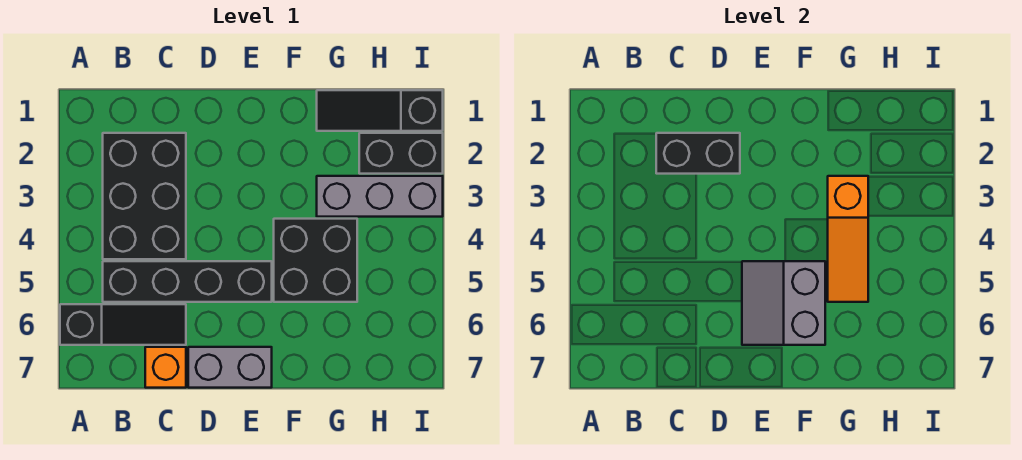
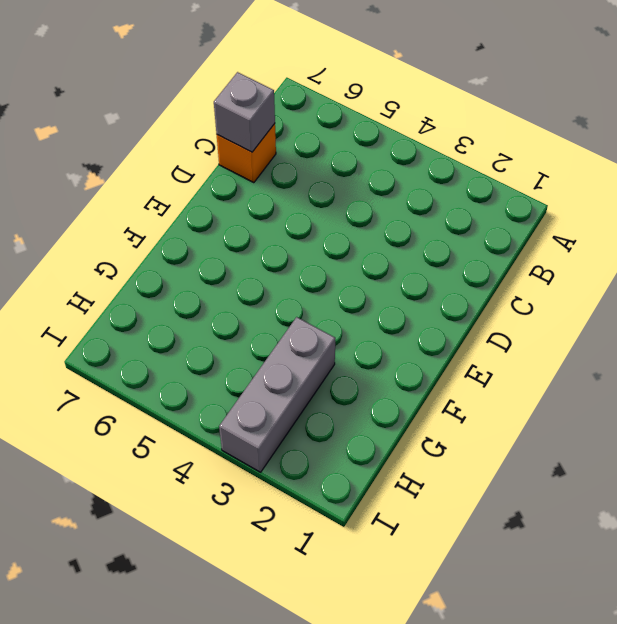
grey 1x1 brick [214,72,275,152] -> none
none -> black 1x3 slope [60,304,186,345]
none -> black 2x3 brick [103,133,186,259]
none -> black 1x4 brick [103,261,272,302]

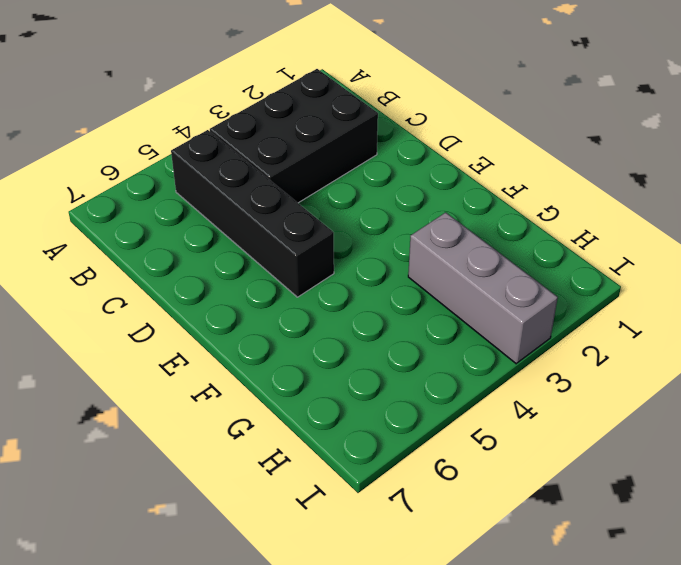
none -> black 1x3 slope [60,304,186,345]
none -> orange 1x1 brick [145,347,186,388]
none -> grey 1x2 brick [188,347,272,388]

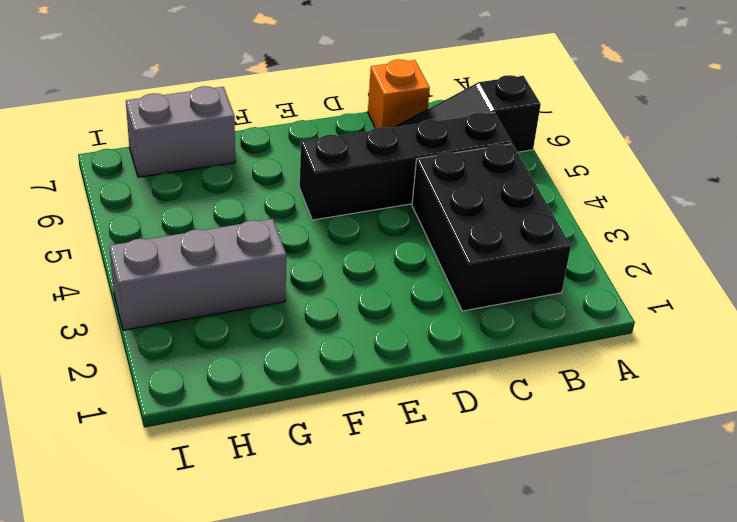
grey 1x2 brick [126,86,235,177] -> grey 1x2 brick moved to [188,347,272,388]
none -> black 2x2 brick [274,219,357,302]
none -> black 1x3 slope [317,90,443,131]
none -> black 1x2 brick [359,133,443,174]

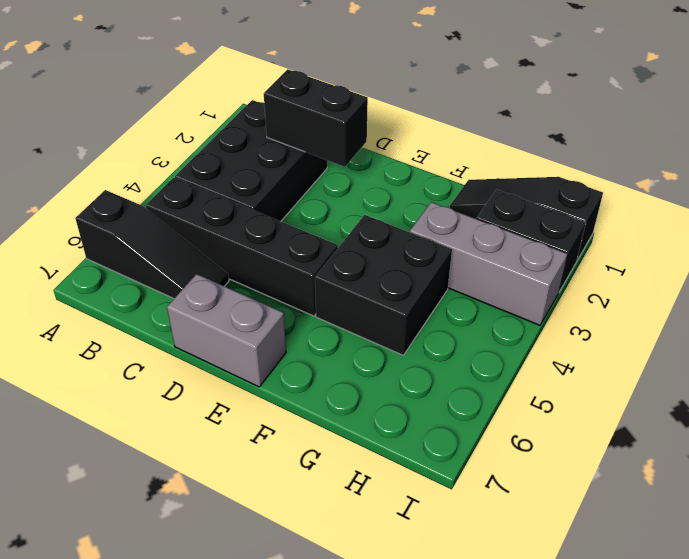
none -> orange 1x1 brick [145,347,186,388]
none -> grey 2x2 slope [742,261,825,345]
none -> orange 1x3 slope [828,176,868,302]

